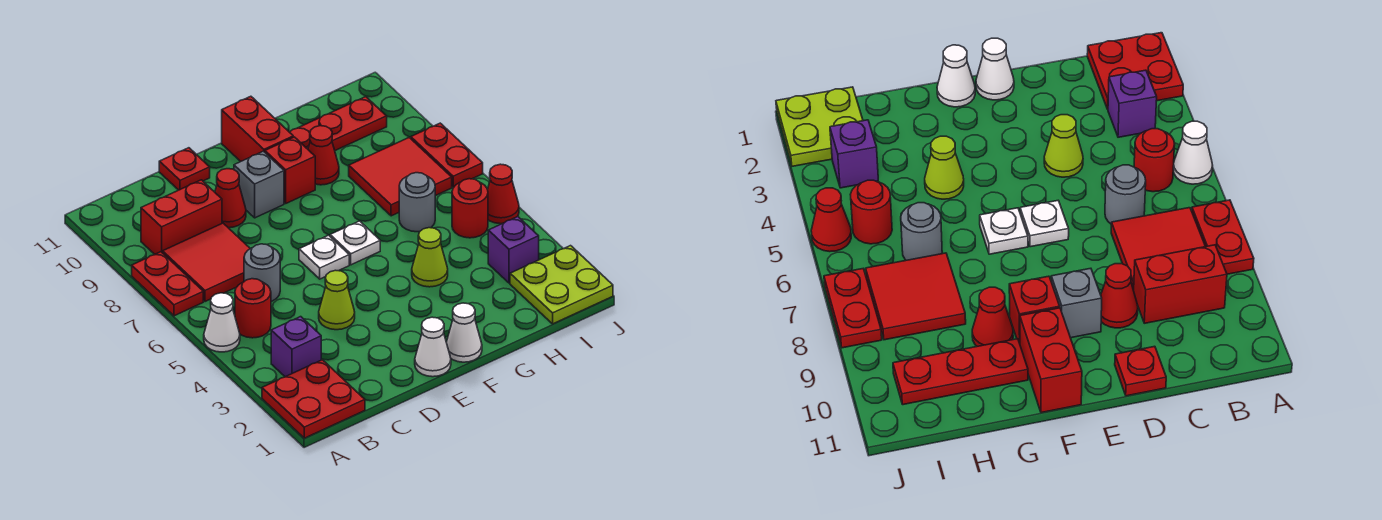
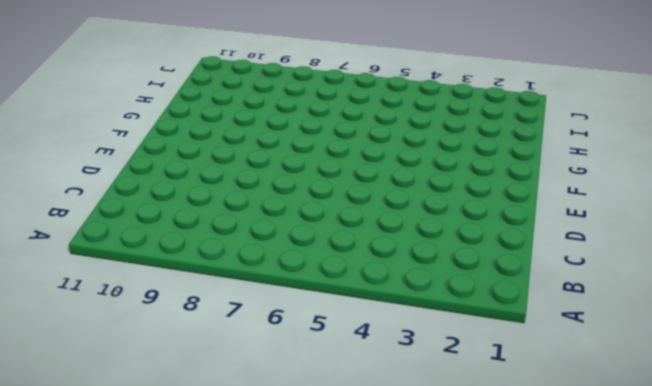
none -> red 2x2 plate [262,360,365,438]
none -> white 1x1 cone [204,293,240,352]
none -> red 1x2 plate [132,252,203,316]

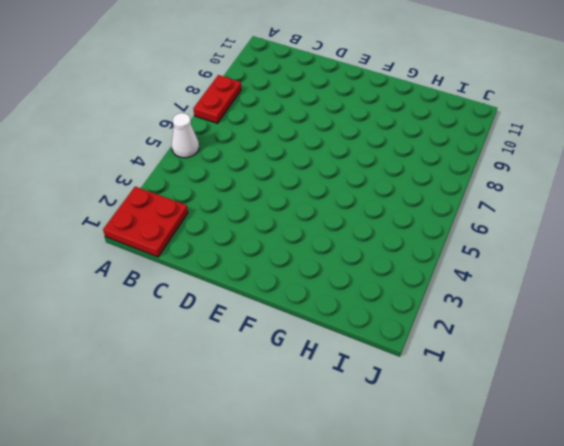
none -> purple 1x1 brick [271,317,321,377]
none -> red 1x1 round brick [235,279,271,338]
none -> red 2x2 tile [163,223,250,302]

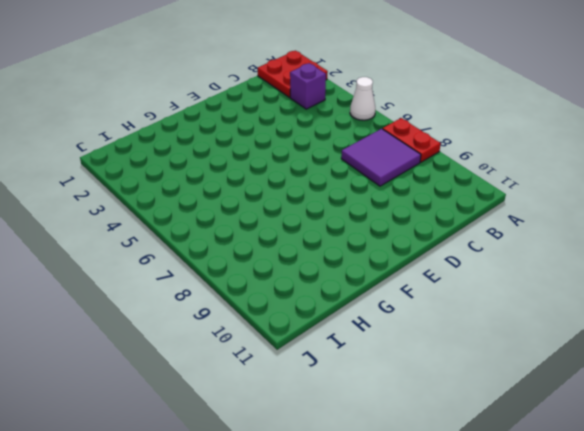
purple 2x2 tile [341,129,421,186] -> red 2x2 tile [163,223,250,302]
none -> red 1x1 round brick [235,279,271,338]
none -> red 1x2 brick [141,180,222,254]
none -> grey 1x1 round brick [244,244,280,301]

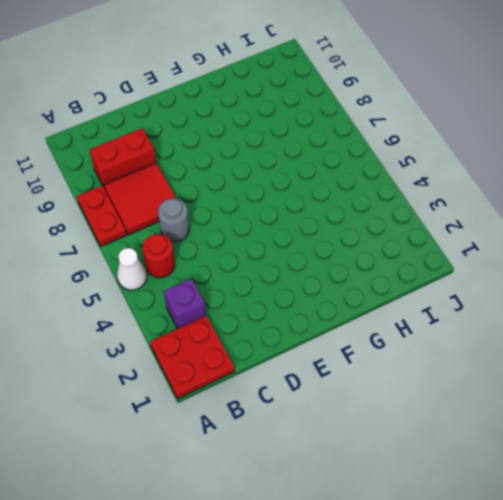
none -> lime 1x1 cone [319,270,355,330]
none -> red 1x1 cone [215,169,246,228]
none -> red 1x1 plate [159,148,210,190]

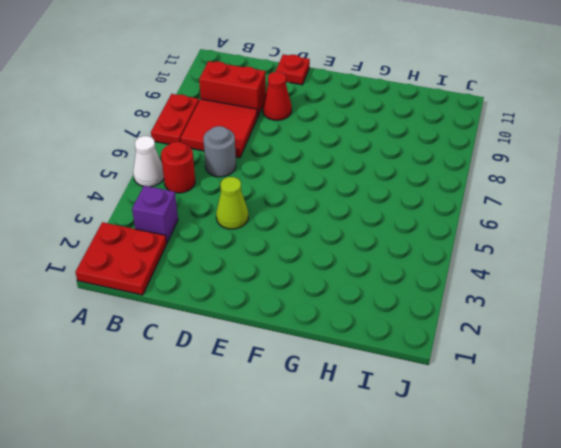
none -> white 1x1 cone [415,317,451,377]
none -> white 1x1 plate [299,235,349,279]
none -> grey 1x1 brick [234,151,284,218]

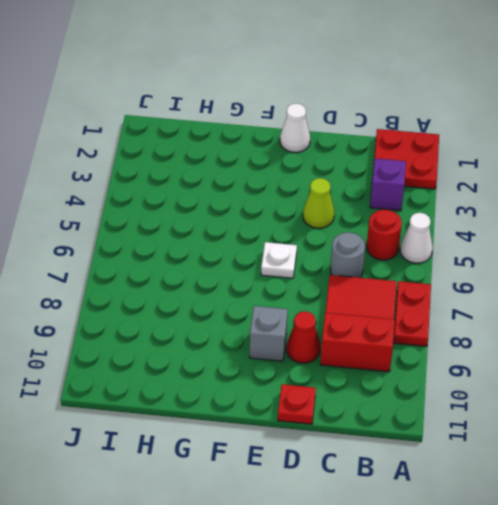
none -> white 1x1 cone [446,303,482,362]
none -> white 1x1 plate [330,221,380,265]
none -> red 1x1 brick [265,137,315,203]

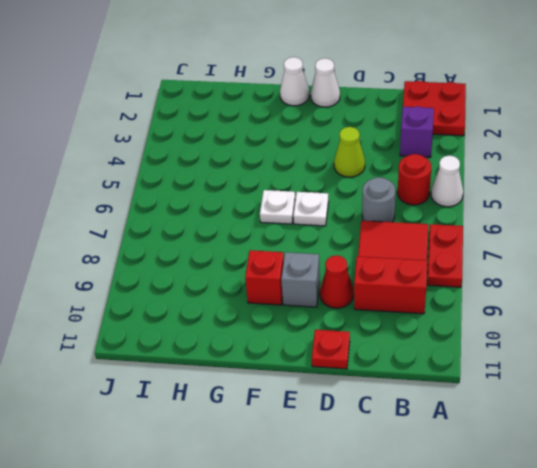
none -> red 1x2 brick [222,96,293,161]
none -> lime 1x1 cone [412,228,448,287]
none -> red 1x1 cone [308,126,339,185]

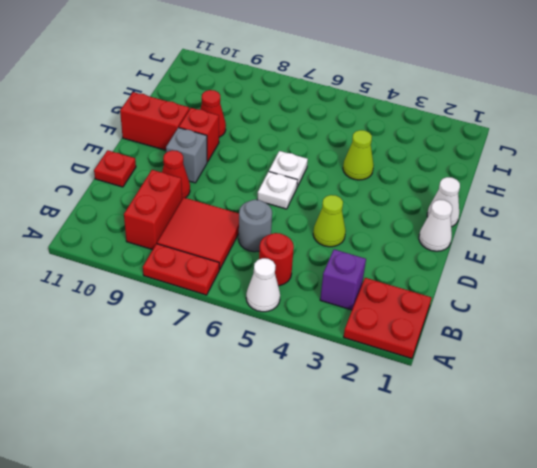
none -> red 1x3 plate [290,97,387,151]
none -> grey 1x1 round brick [399,173,435,232]
none -> red 2x2 tile [349,138,452,216]

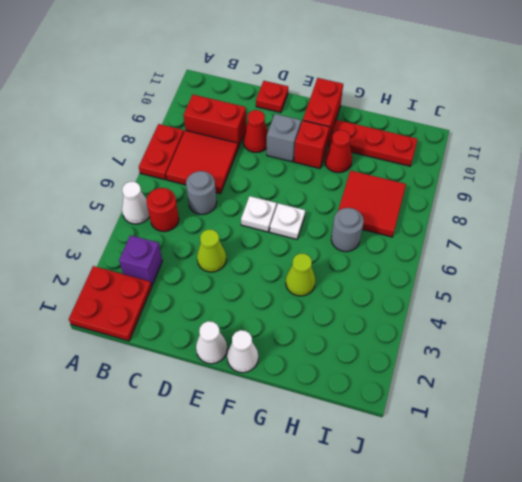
none -> lime 2x2 plate [510,246,613,324]
none -> purple 1x1 brick [488,216,539,283]
none -> red 1x1 round brick [452,179,488,238]

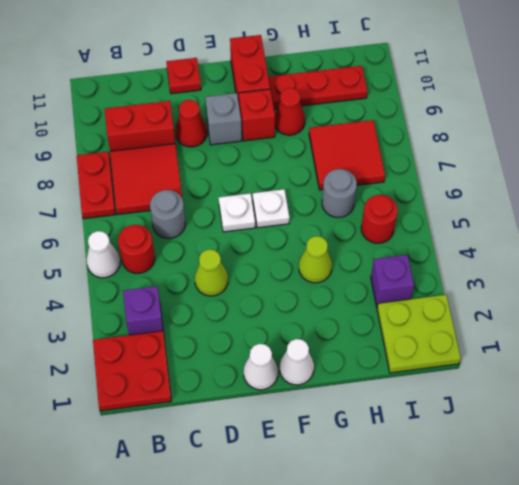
none -> red 1x1 cone [488,164,519,224]
none -> red 1x2 plate [411,123,483,187]

